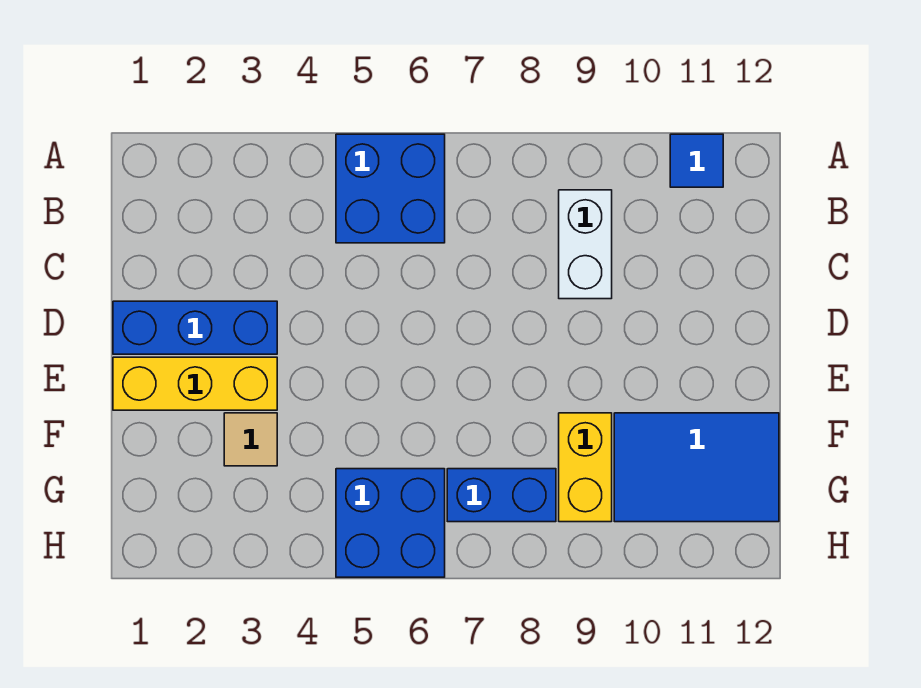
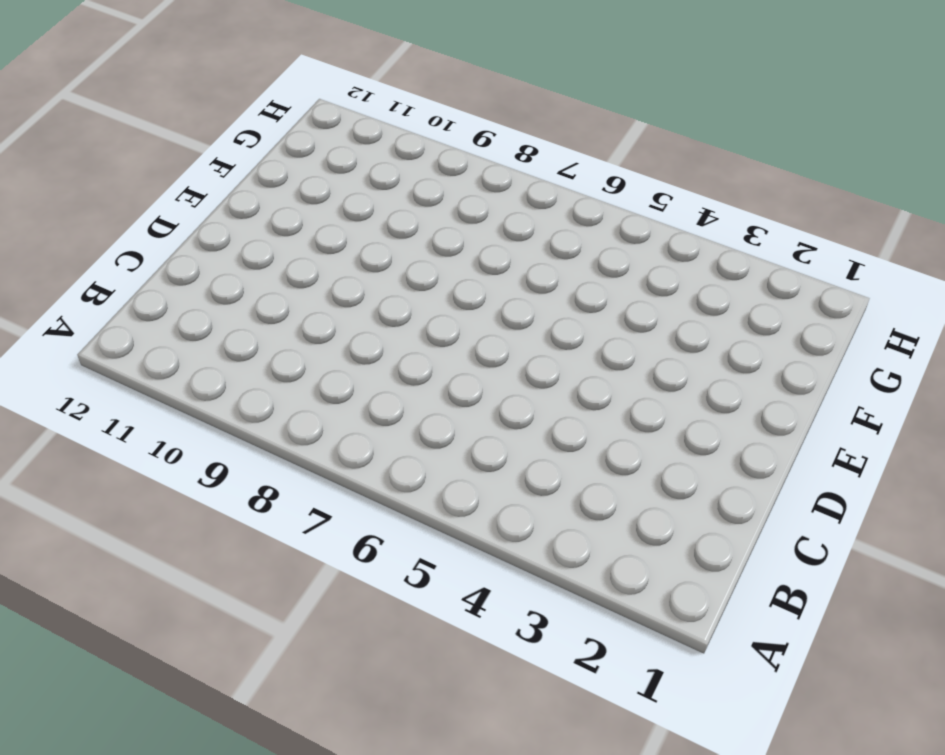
none -> blue 2x2 brick [336,134,445,243]
none -> blue 1x1 tile [670,134,723,187]

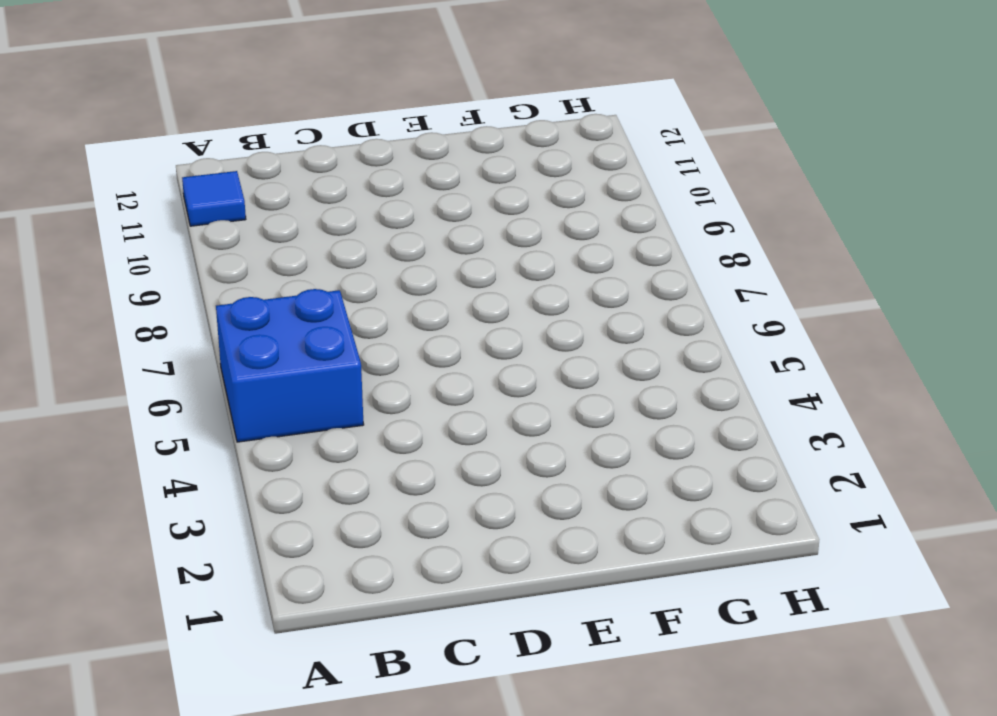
none -> white 1x2 brick [559,190,612,299]
none -> blue 1x3 brick [113,301,277,354]

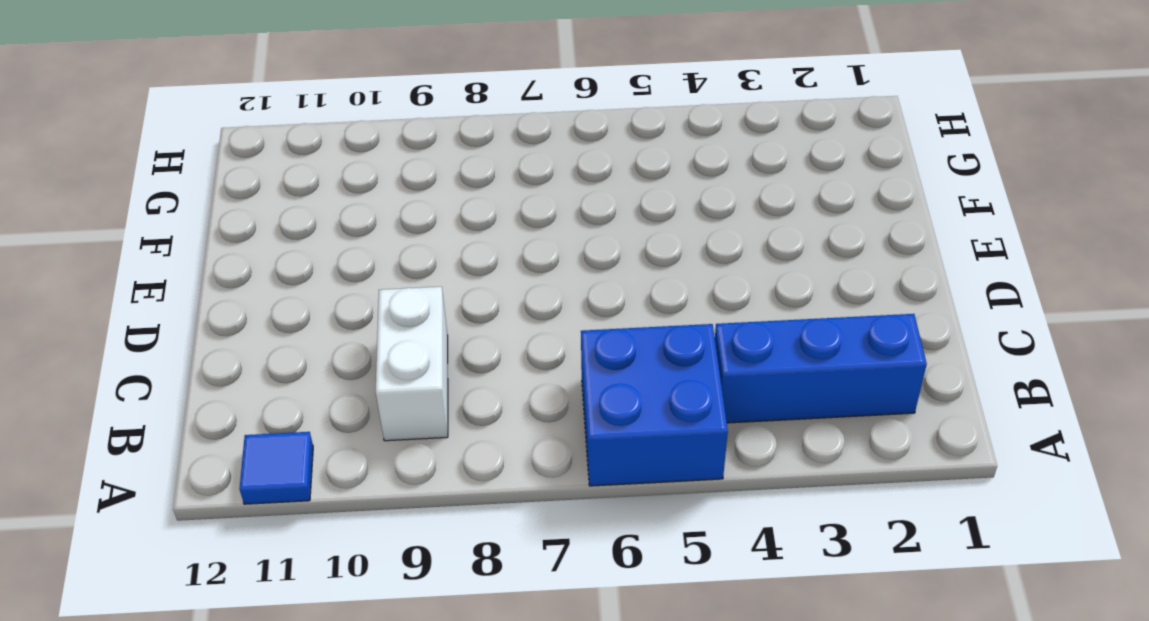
blue 1x3 brick [715,314,927,423] -> blue 1x3 brick moved to [113,301,277,354]
none -> yellow 1x3 brick [113,357,277,410]
none -> tan 1x1 tile [224,413,277,466]

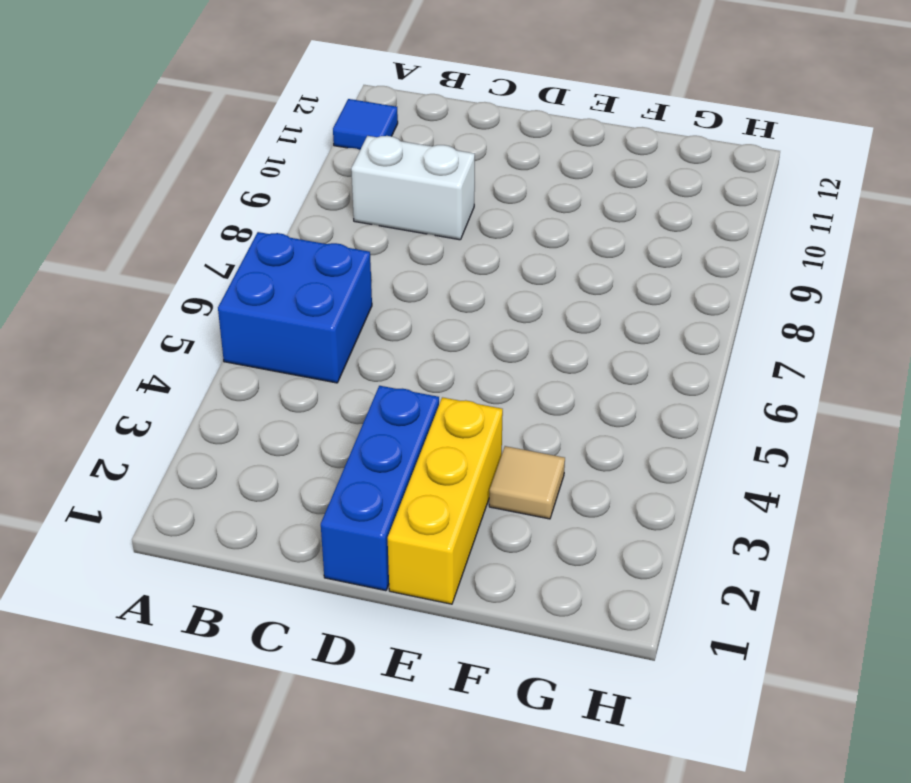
none -> yellow 1x2 brick [559,413,612,522]
none -> blue 2x3 tile [614,413,779,522]

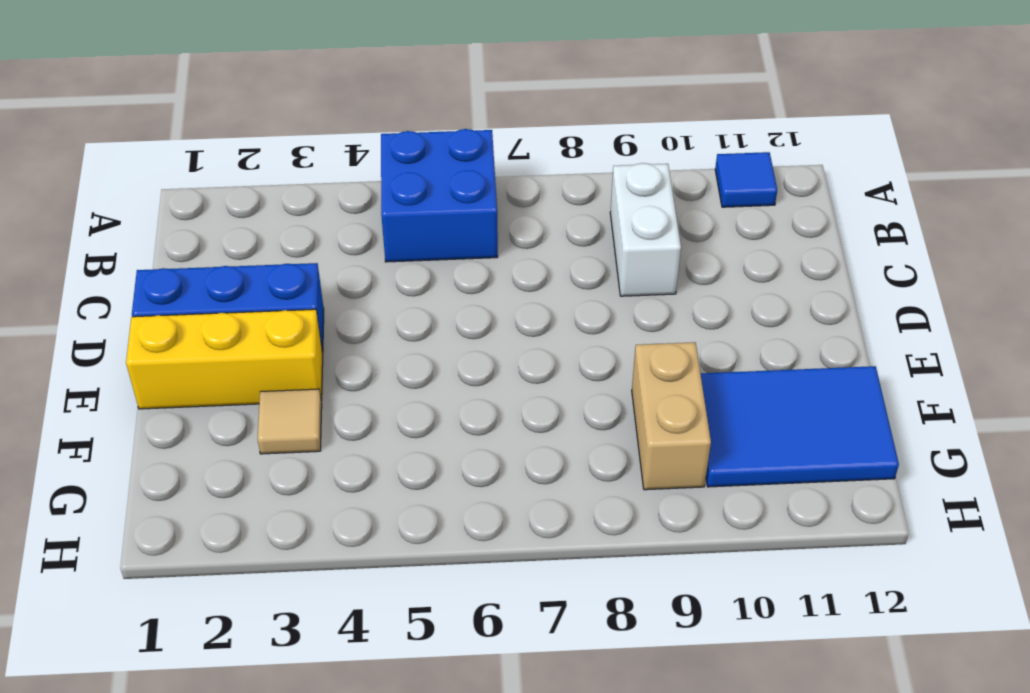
tan 1x2 brick [632,342,711,490] -> yellow 1x2 brick [559,413,612,522]
none -> blue 2x2 brick [336,469,445,577]
none -> blue 1x2 brick [447,469,556,522]

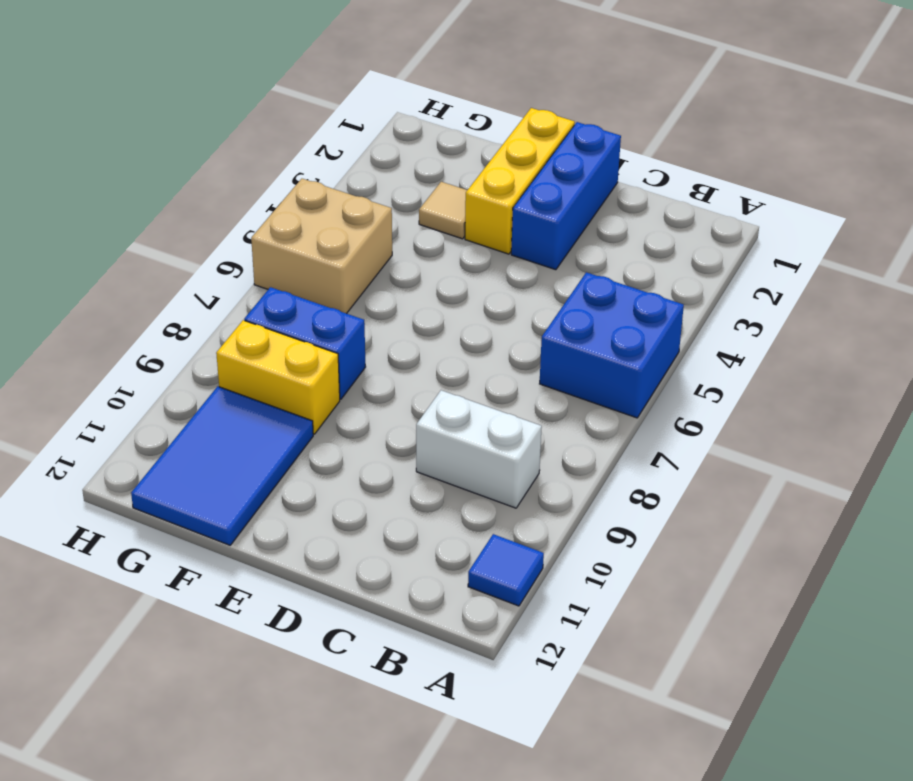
blue 1x2 brick [244,287,366,399] -> blue 1x2 brick turned to [447,469,556,522]
tan 2x2 brick [251,179,392,314] -> blue 2x2 brick [336,469,445,577]

